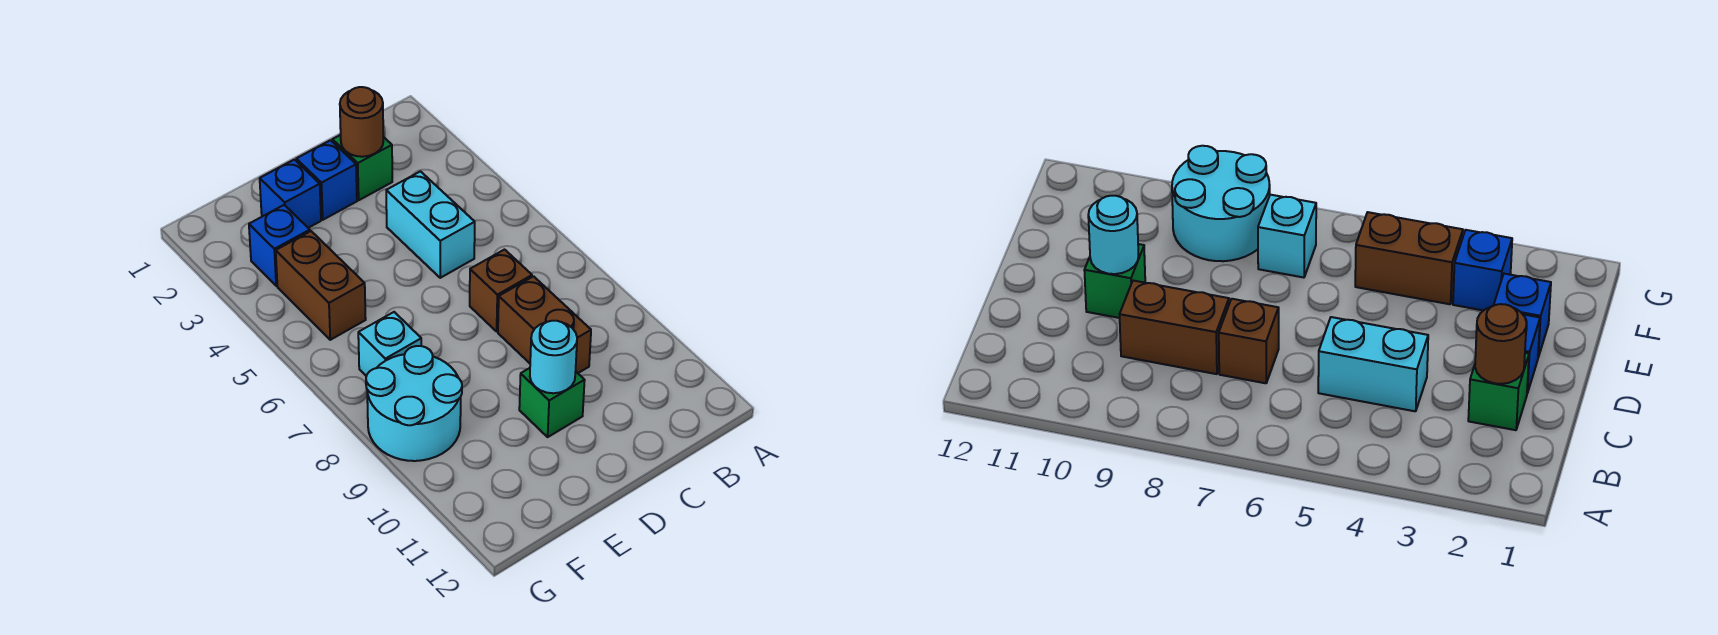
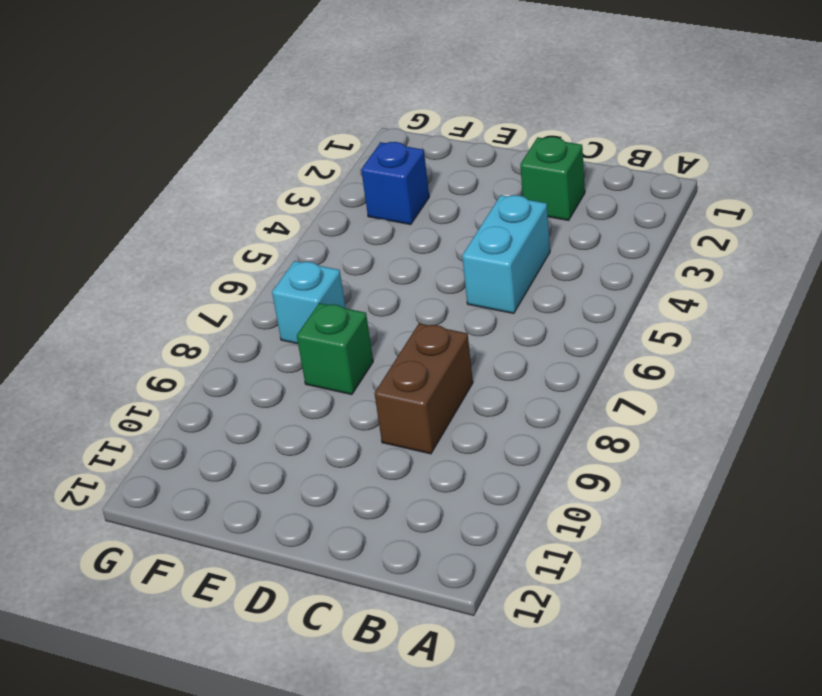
green 1x1 brick [297,303,373,395] -> green 1x1 brick moved to [519,368,585,437]
none -> brown 1x1 brick [470,250,532,331]
none -> blue 1x1 brick [296,140,357,220]
none -> blue 1x1 brick [260,160,321,228]

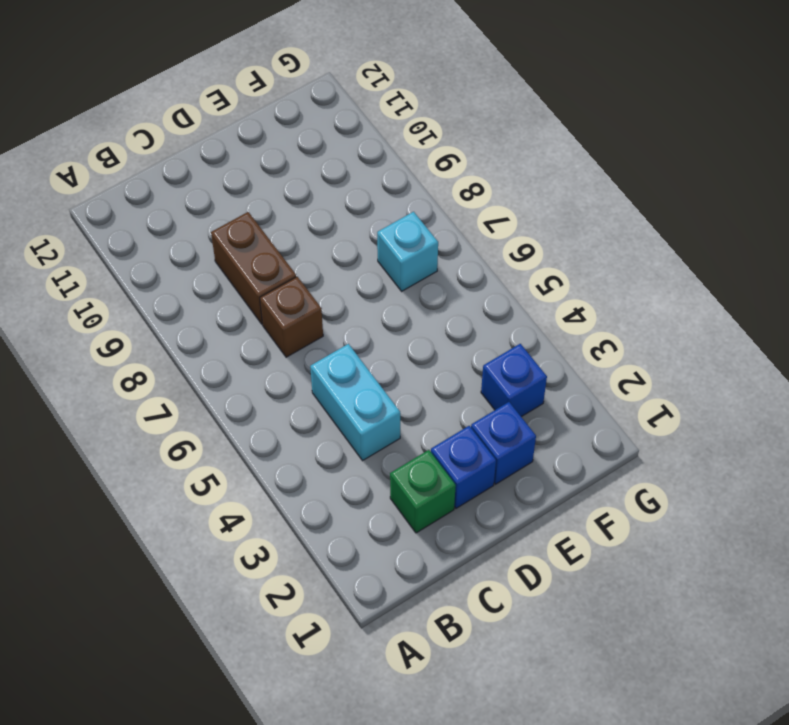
none -> green 1x1 brick [519,368,585,437]
none -> brown 1x2 brick [276,231,366,340]
none -> cyan 2x2 round brick [366,346,462,461]

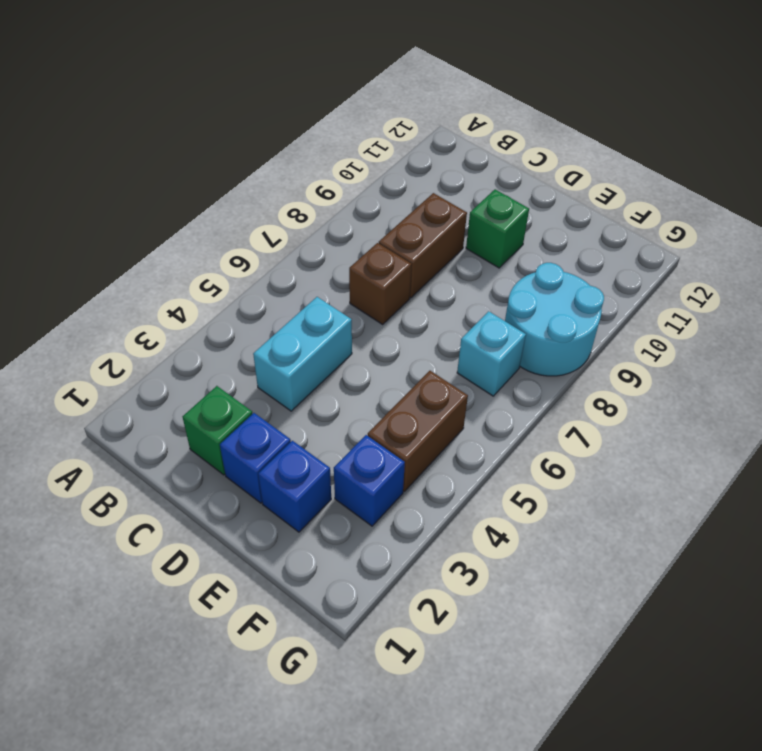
none -> brown 1x1 round brick [340,87,383,157]
none -> cyan 1x1 round brick [530,321,577,393]

